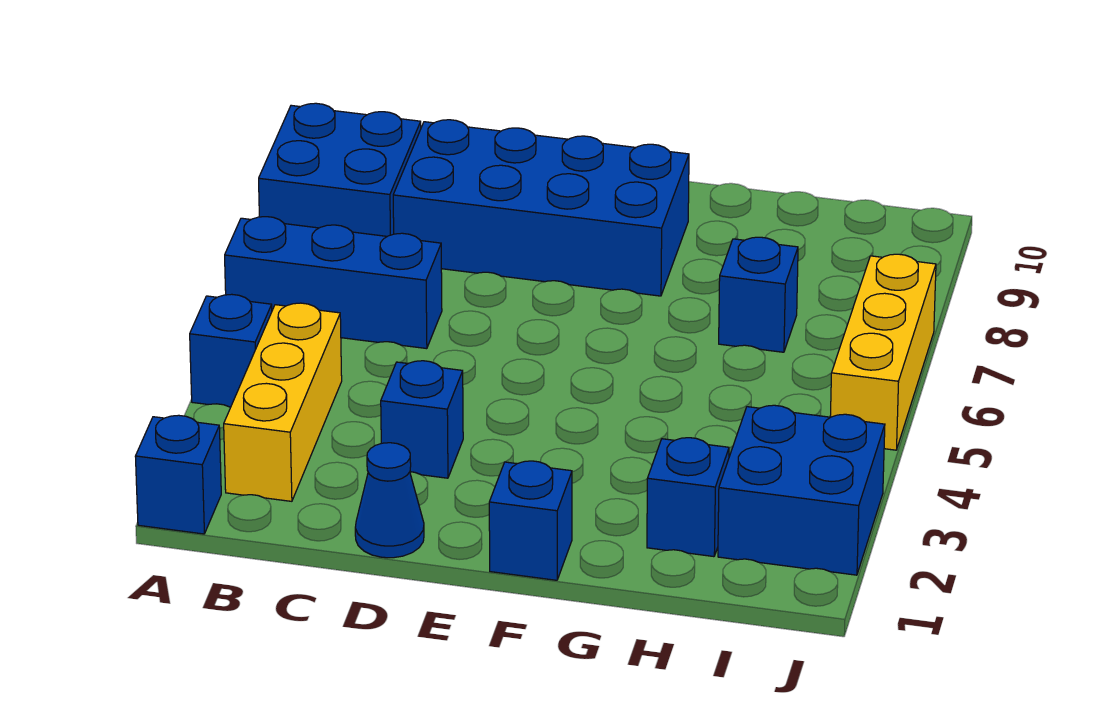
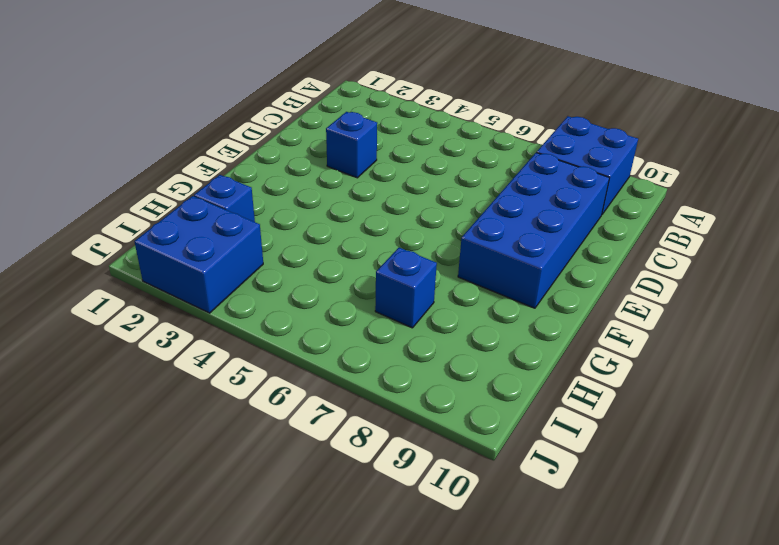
none -> blue 1x1 brick [135,415,221,534]
none -> blue 1x1 brick [190,294,272,407]
none -> blue 1x3 brick [225,217,442,349]

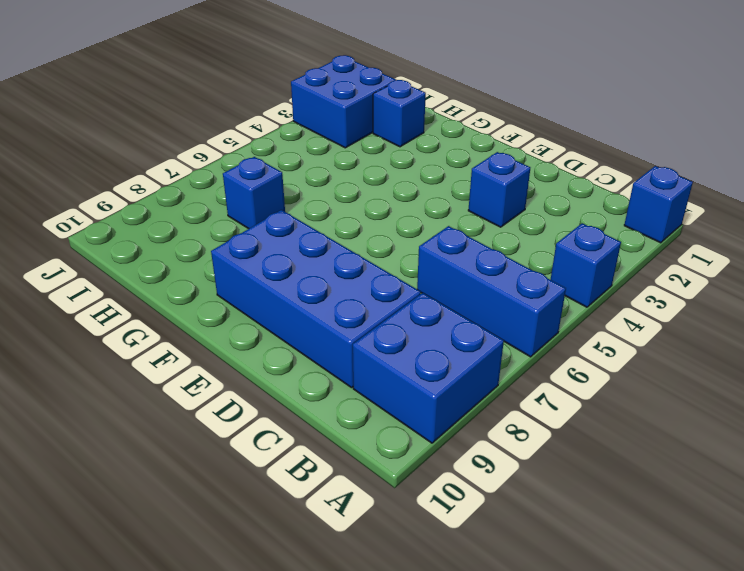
none -> yellow 1x3 brick [224,303,342,501]
none -> blue 1x1 cone [355,443,424,558]
none -> blue 1x1 brick [489,461,572,580]

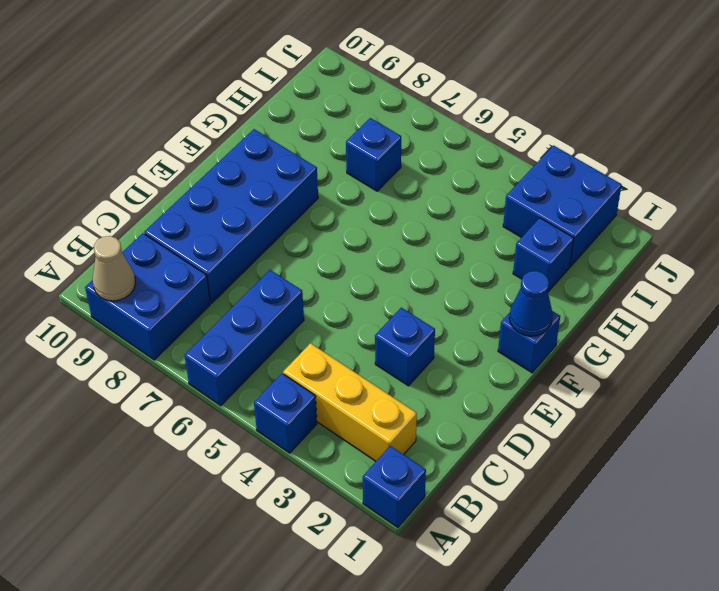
tan 1x1 cone [93,236,135,301] -> none
blue 1x1 cone [509,271,553,336] -> blue 1x1 cone moved to [355,443,424,558]
none -> yellow 1x3 brick [830,254,936,450]

